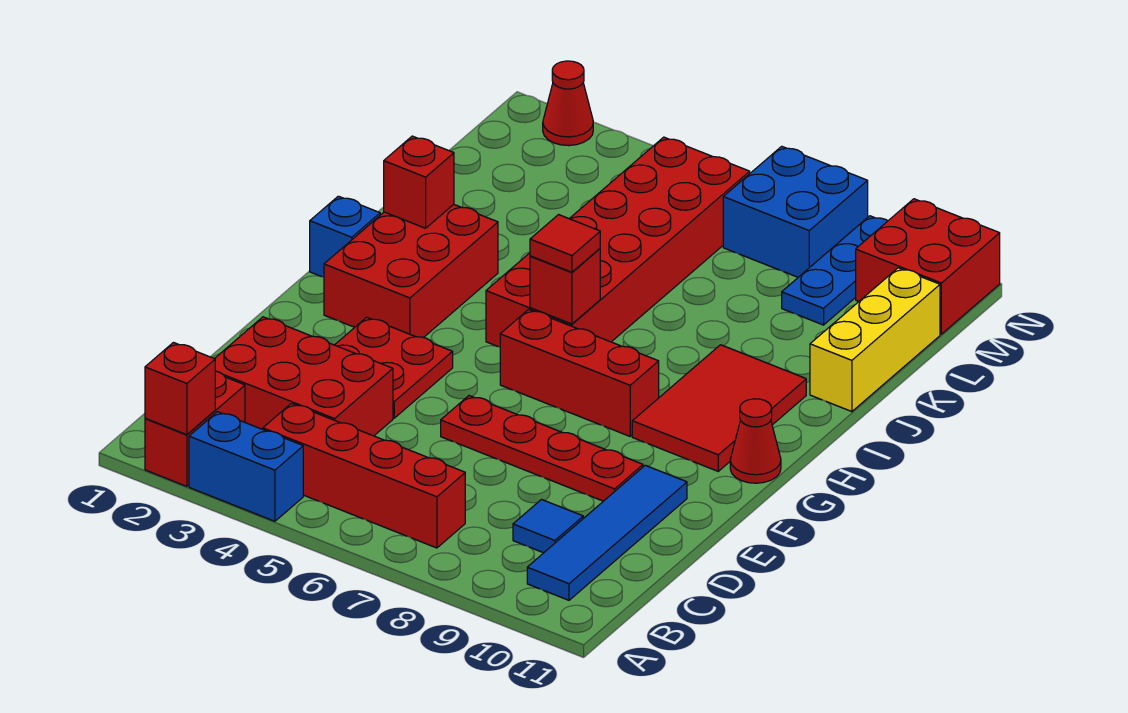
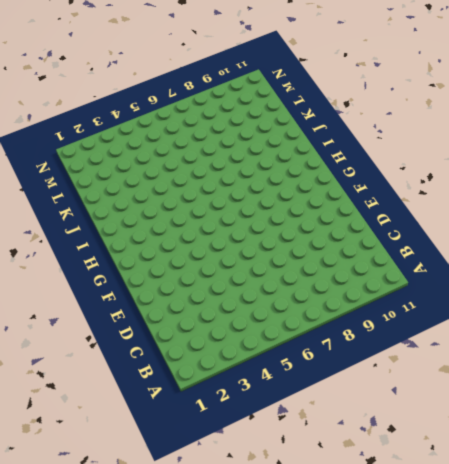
none -> red 1x2 brick [145,371,245,486]
none -> blue 1x2 brick [189,412,303,521]
none -> red 1x4 brick [263,403,465,548]

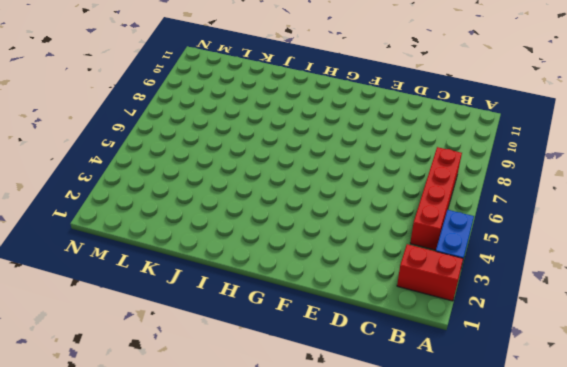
none -> blue 1x4 tile [527,465,687,600]
none -> red 2x3 brick [215,317,393,436]
none -> blue 1x1 tile [513,500,583,553]

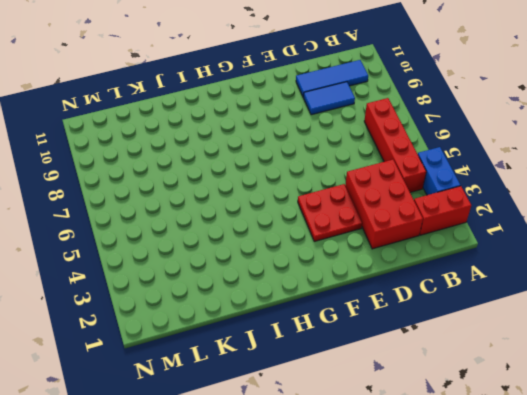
blue 1x3 tile [296,60,368,97] -> blue 1x4 tile [527,465,687,600]
blue 1x2 tile [303,82,355,115] -> blue 1x1 tile [513,500,583,553]
none -> red 1x4 plate [441,396,643,501]
none -> red 2x3 brick [324,204,498,338]
none -> red 1x3 brick [500,309,659,436]

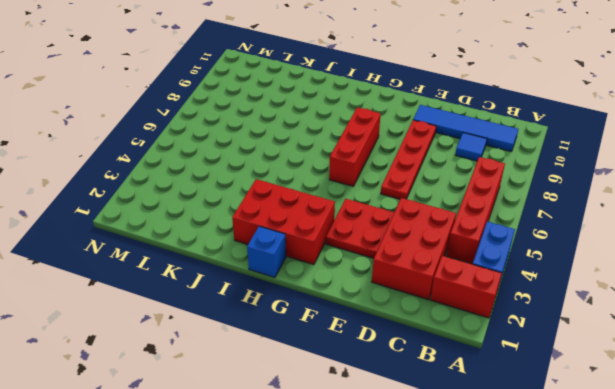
none -> red 2x3 tile [632,345,806,471]
none -> red 1x1 cone [730,399,781,483]
none -> red 2x6 brick [486,137,750,347]

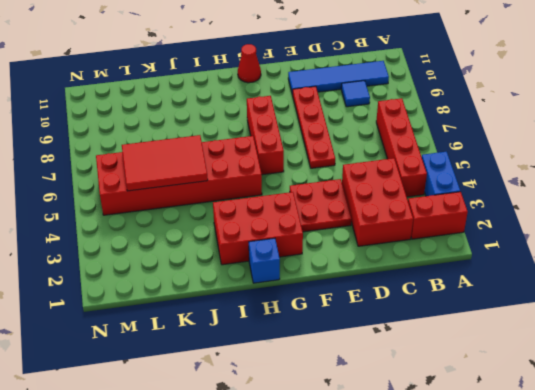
red 2x3 tile [122,135,208,191] -> red 2x3 tile moved to [632,345,806,471]
none -> yellow 1x3 brick [810,268,940,412]
none -> blue 1x3 plate [782,216,887,325]
none -> blue 2x2 brick [723,146,868,277]

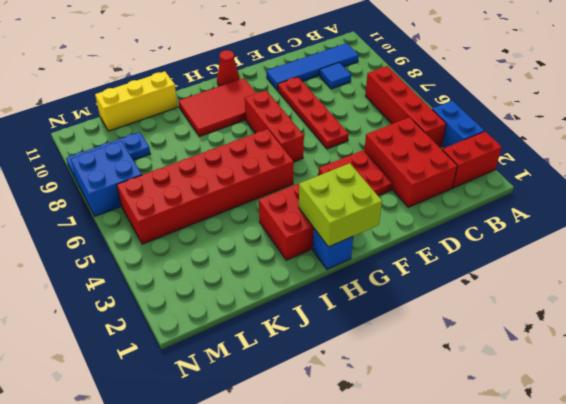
lime 2x2 brick [299,163,382,247] -> none
none -> red 2x2 brick [856,199,1000,334]
none -> red 1x1 cone [543,61,593,146]
none -> red 1x1 brick [145,343,215,435]

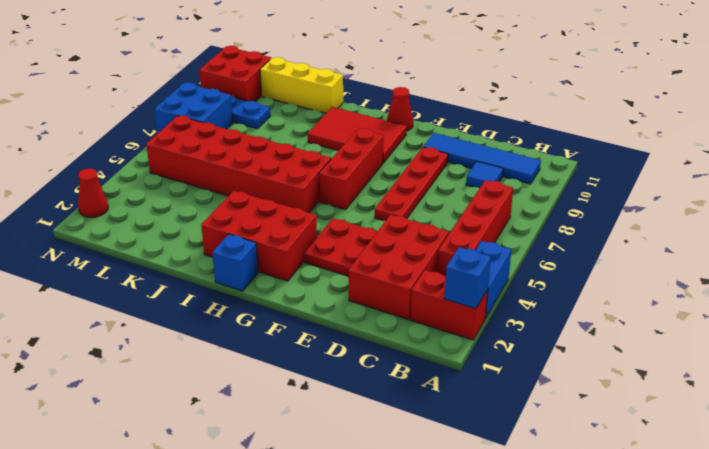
blue 1x1 brick [444,247,491,309] -> red 1x1 brick [145,343,215,435]
none -> red 1x1 brick [530,249,600,324]
none -> red 1x1 brick [384,136,454,228]
none -> red 1x1 tile [530,215,600,272]

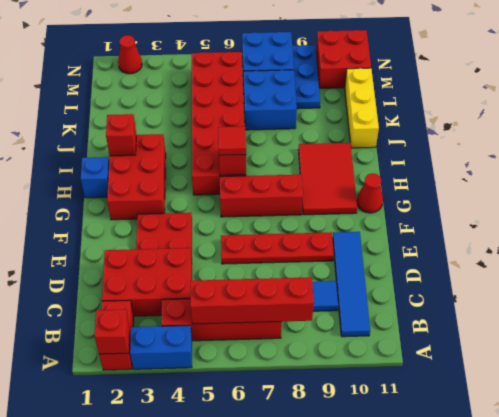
red 1x4 brick [190,277,314,324] -> none
blue 2x2 brick [244,70,297,130] -> none

